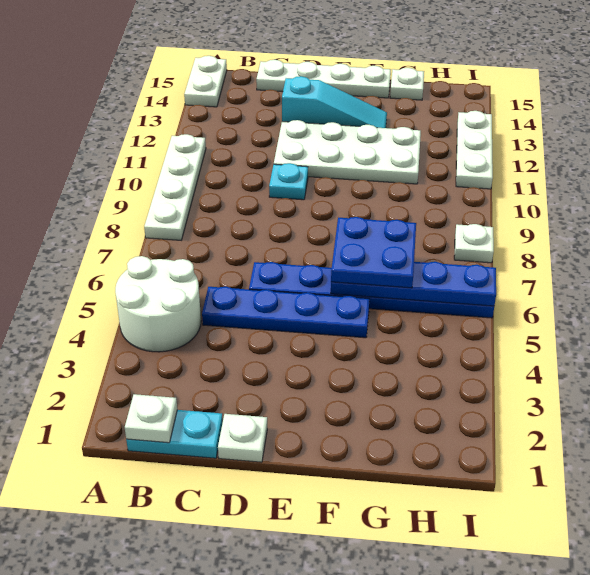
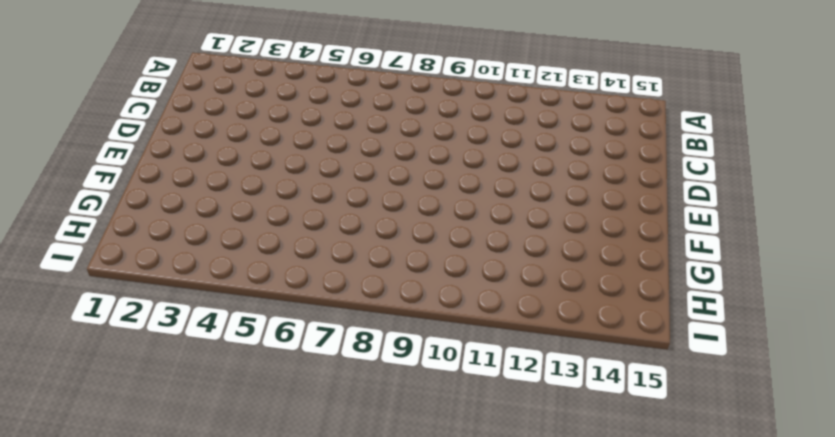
none -> white 2x2 round brick [115,256,201,352]
none -> white 1x4 plate [144,134,206,240]
none -> white 1x2 plate [184,56,227,107]

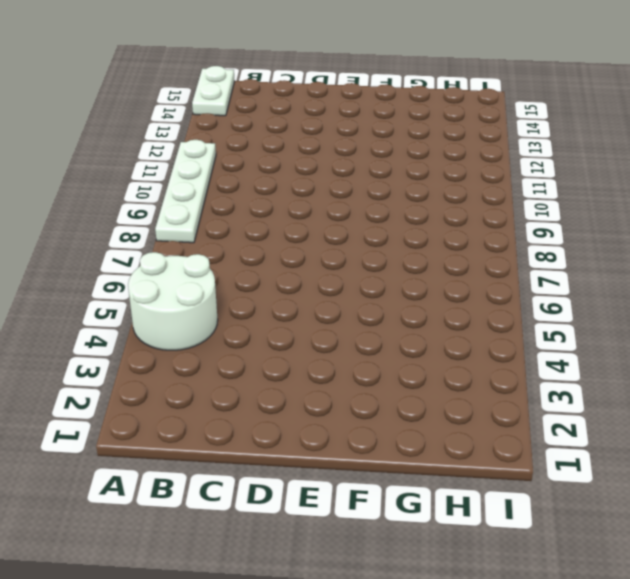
none -> cyan 1x2 plate [126,410,223,458]
none -> blue 1x4 plate [202,287,370,338]
none -> white 1x4 plate [256,60,391,98]

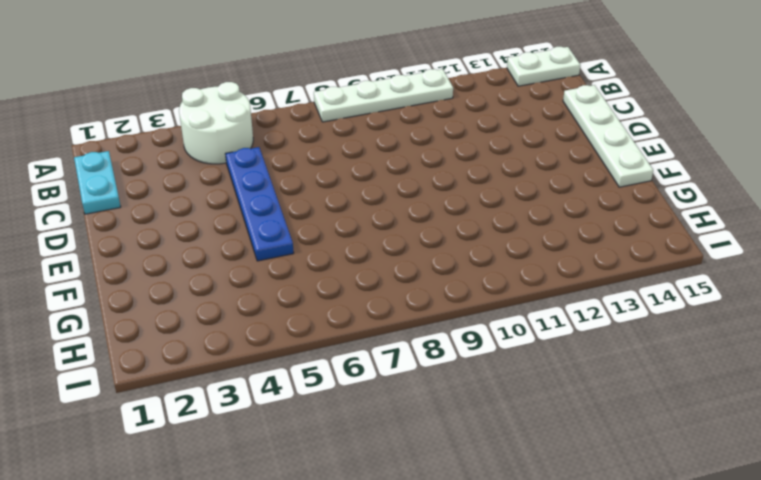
none -> white 1x1 plate [218,414,267,462]
none -> blue 1x6 plate [249,262,494,318]
none -> cyan 1x1 plate [269,163,308,200]

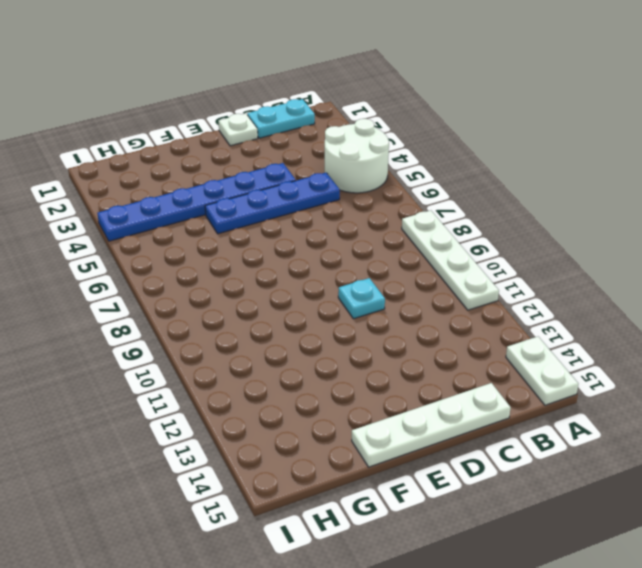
blue 1x6 plate [97,163,296,241] -> blue 1x6 plate moved to [249,262,494,318]
none -> white 2x4 plate [274,120,421,184]
none -> cyan 1x3 slope [282,76,387,128]
none -> white 1x1 plate [390,68,424,100]

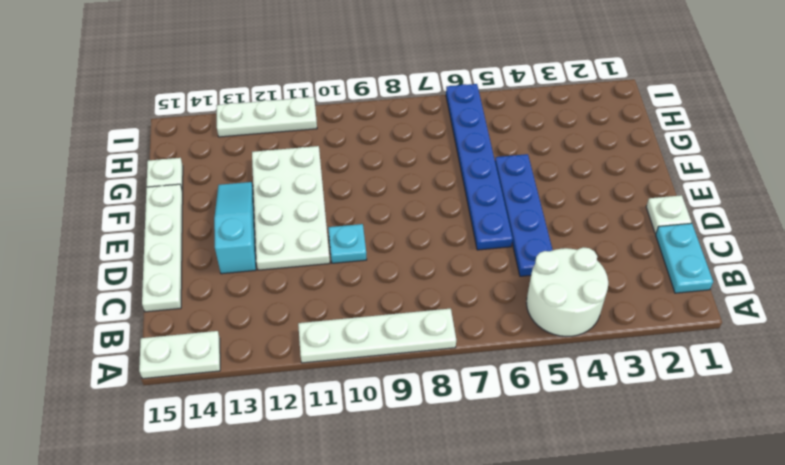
none -> white 1x1 plate [454,224,494,263]
none -> white 1x1 plate [125,394,177,443]
none -> blue 1x4 plate [331,262,496,306]

